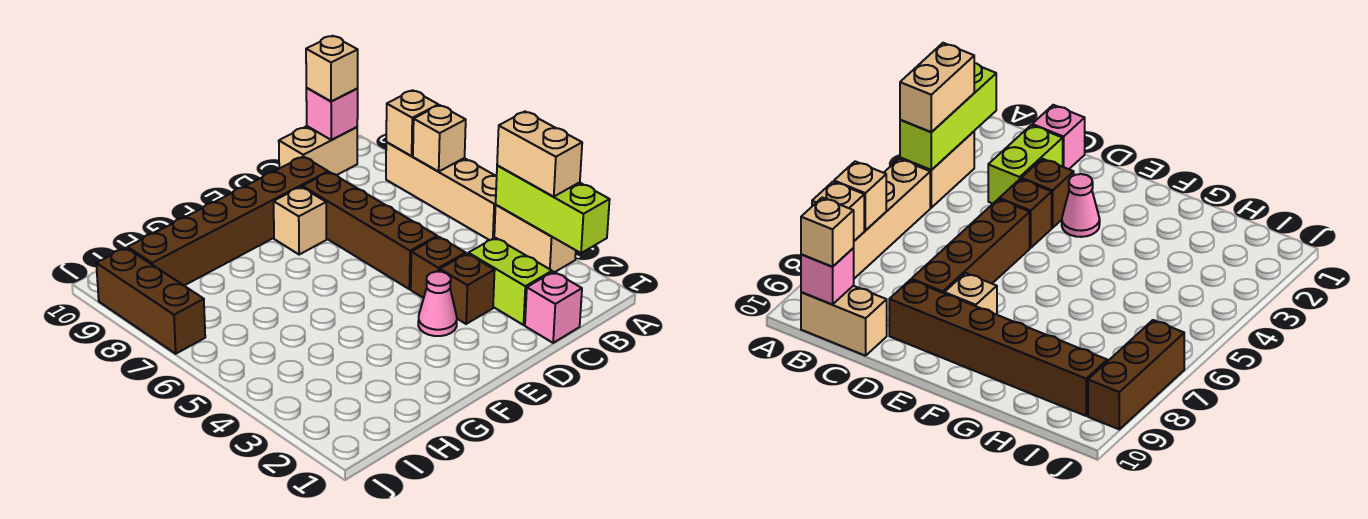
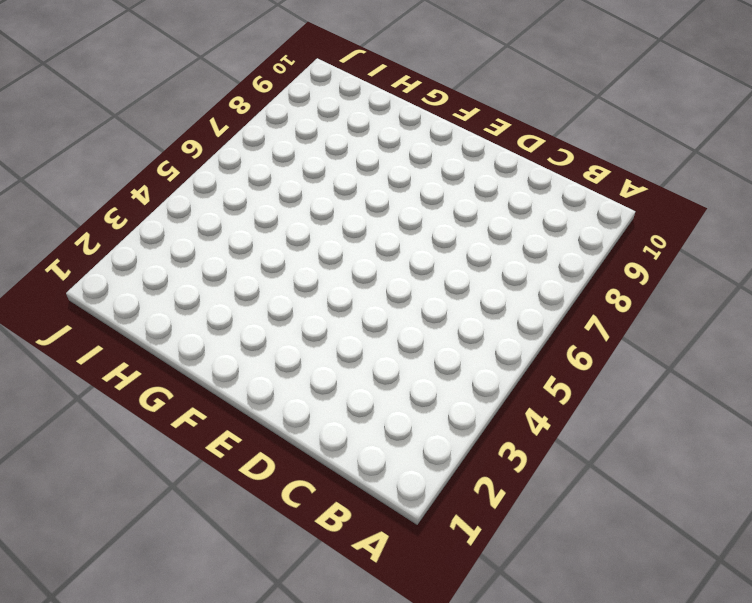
none -> tan 1x2 brick [494,205,576,272]
none -> tan 1x4 brick [386,142,497,240]
none -> tan 1x2 brick [279,126,357,175]

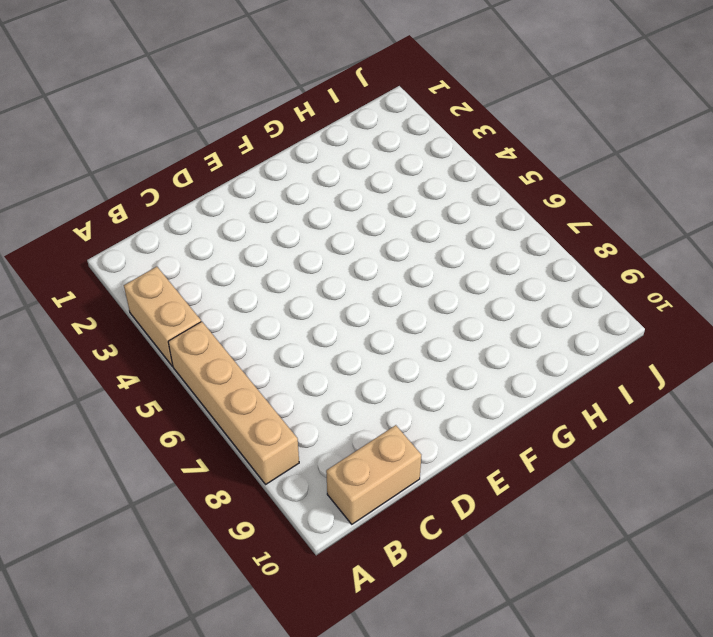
none -> pink 1x1 brick [525,272,582,343]
none -> lime 1x2 brick [468,238,552,325]
none -> brown 1x1 brick [440,254,495,324]

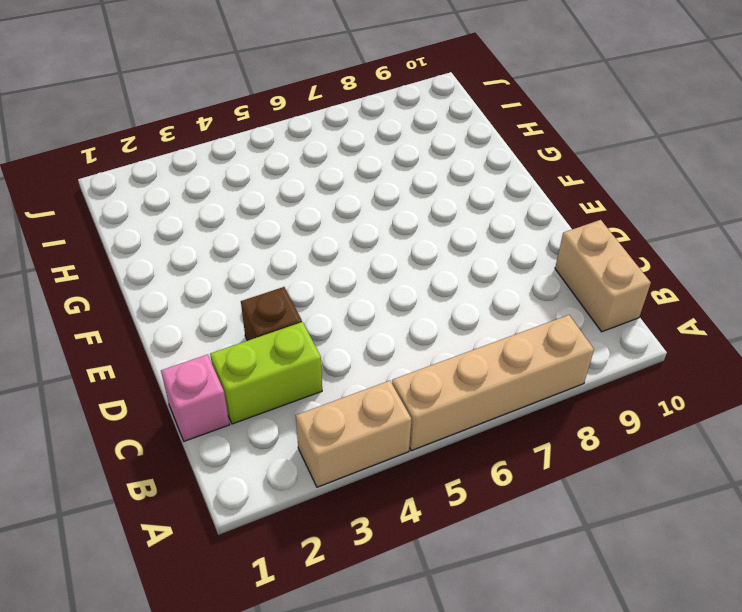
none -> brown 1x1 brick [411,237,466,298]
none -> brown 1x4 brick [302,172,437,289]
none -> brown 1x6 brick [128,156,328,285]

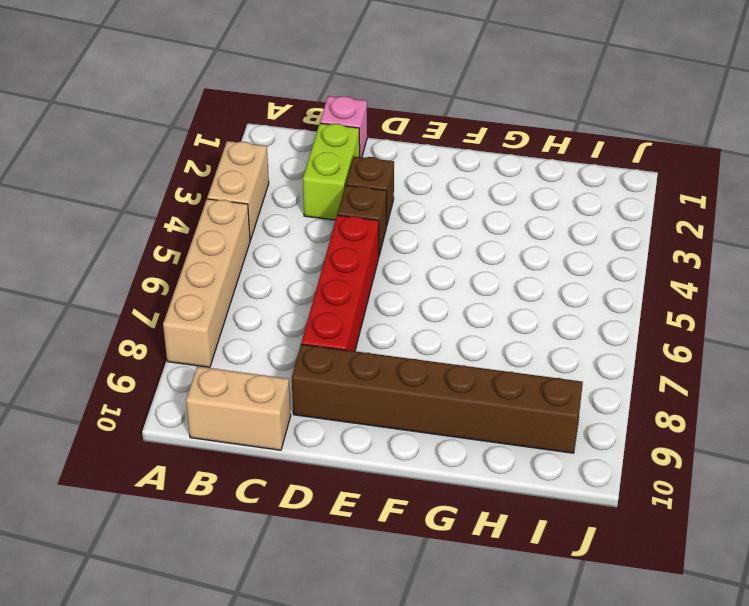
red 1x4 brick [301,215,379,351] -> brown 1x4 brick [302,172,437,289]
none -> pink 1x1 cone [418,272,457,336]
none -> tan 1x1 brick [274,187,326,254]
none -> brown 1x3 brick [96,248,205,354]

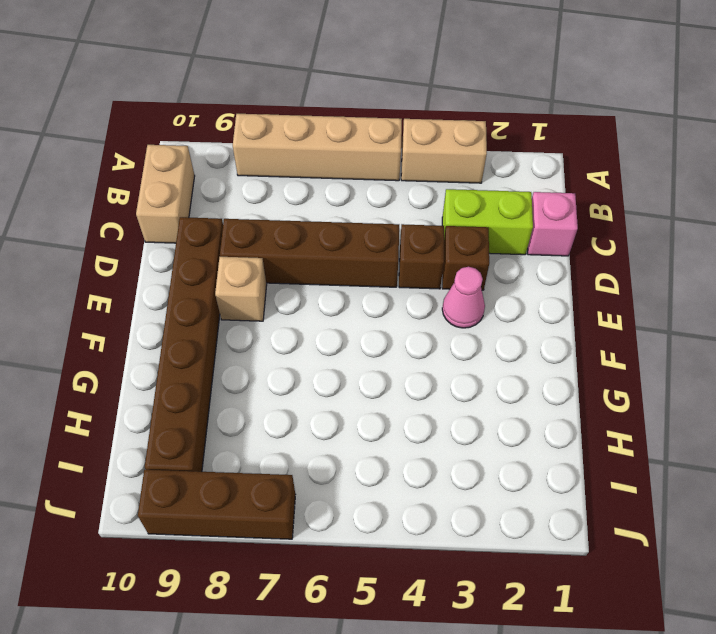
none -> lime 1x3 brick [496,165,610,253]
none -> tan 1x1 brick [413,105,466,171]
none -> tan 1x1 brick [386,90,438,156]

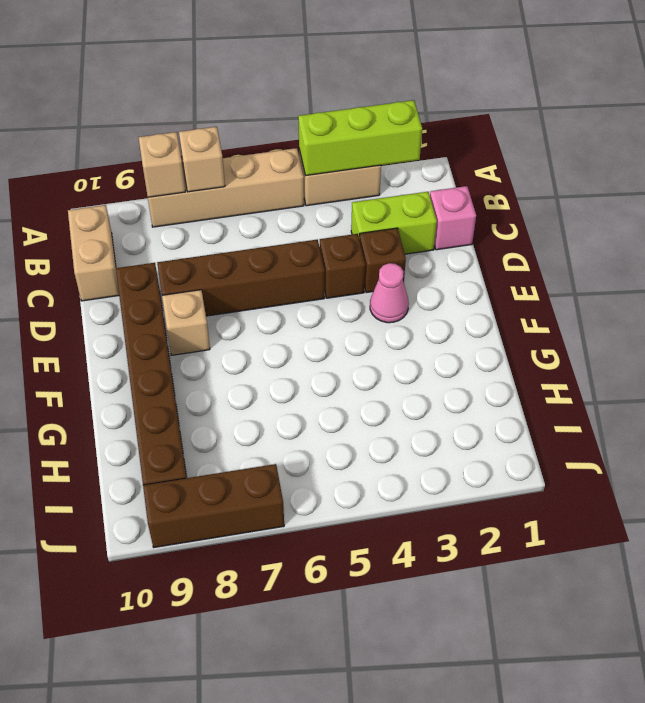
none -> pink 1x1 brick [306,88,358,140]
none -> tan 1x2 brick [497,112,582,197]
none -> tan 1x1 brick [306,36,358,102]

